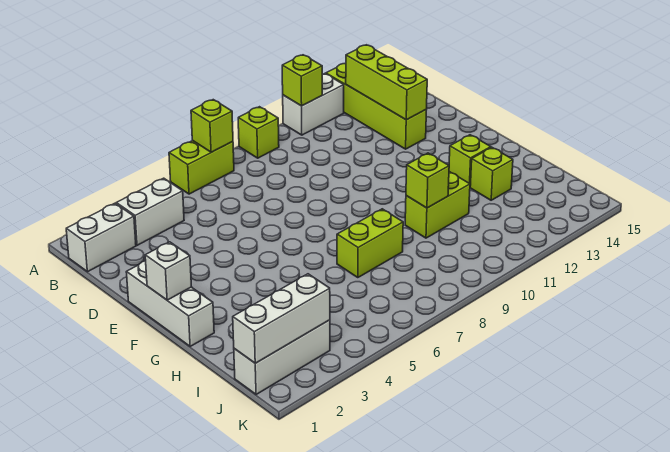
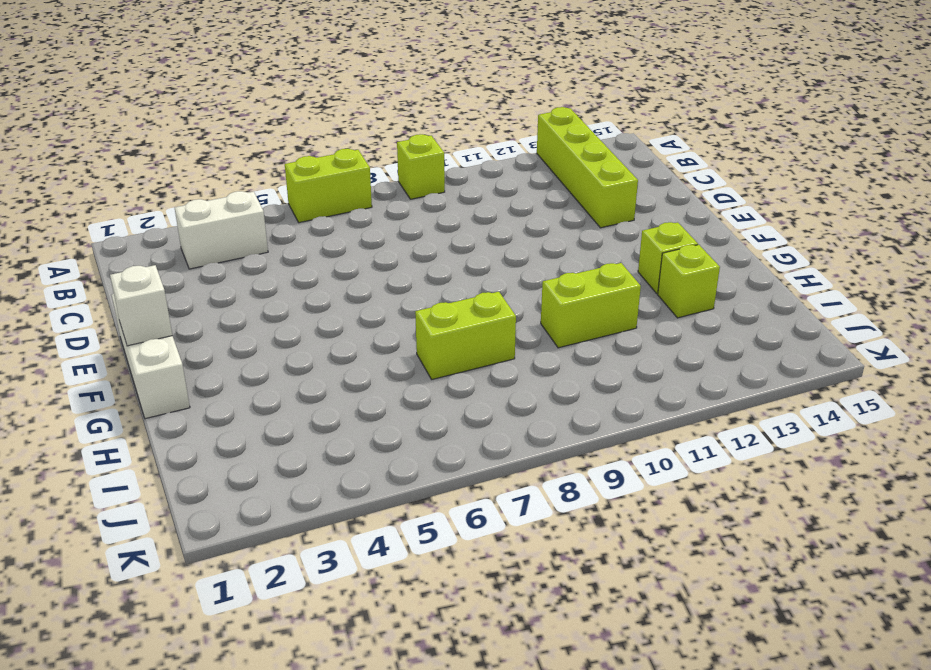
none -> white 1x2 brick [283,74,344,135]
none -> white 1x2 brick [66,203,136,272]
none -> white 1x3 brick [234,320,330,395]

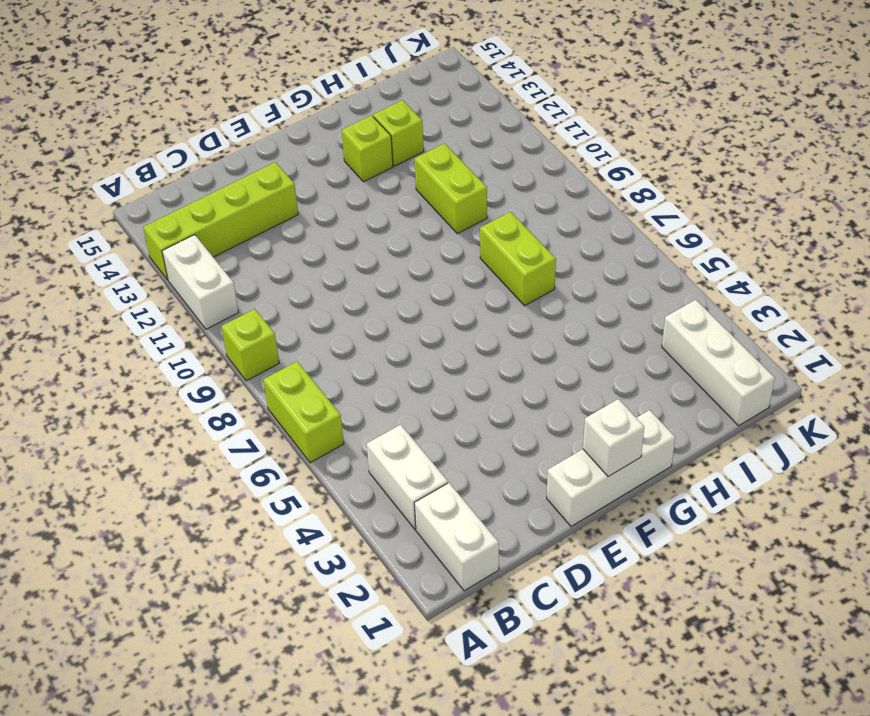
none -> lime 1x1 brick [191,100,233,152]
none -> lime 1x1 brick [282,55,322,106]
none -> lime 1x3 brick [346,45,427,120]

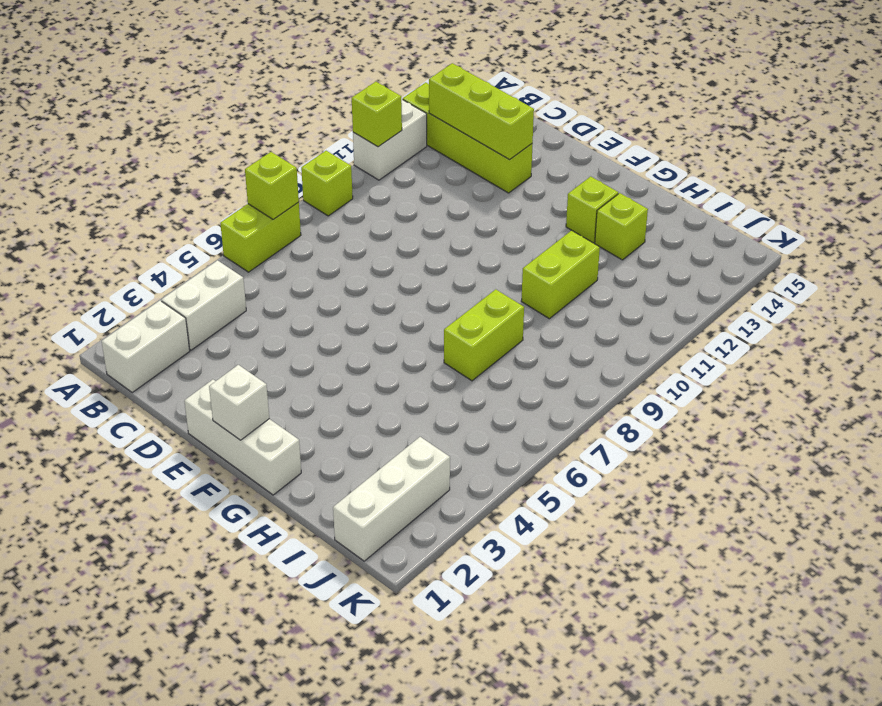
none -> lime 1x1 brick [406,153,449,208]
none -> white 1x3 brick [233,274,330,363]

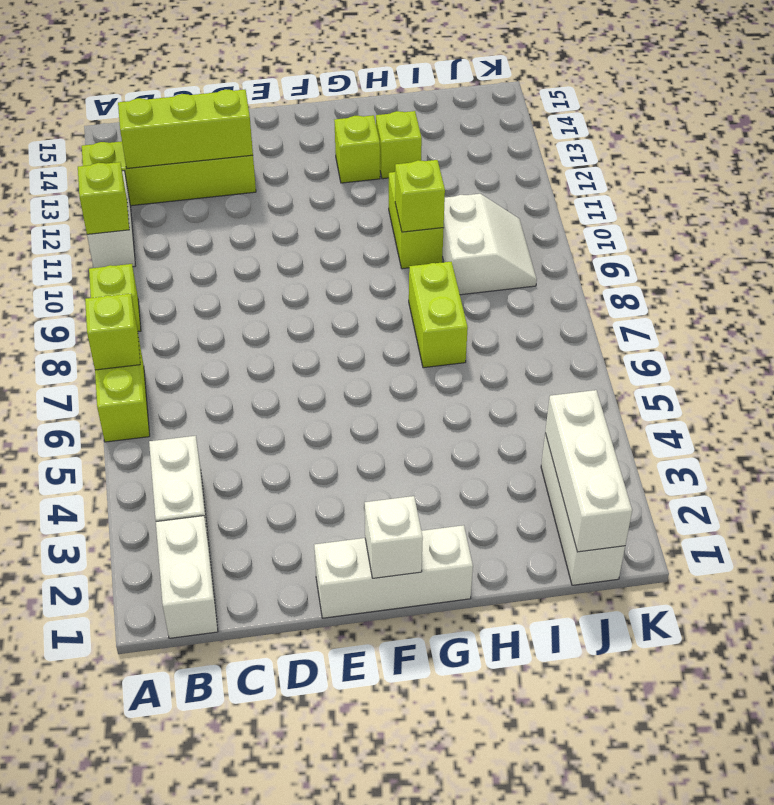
white 2x2 slope [442,194,537,295] -> none

